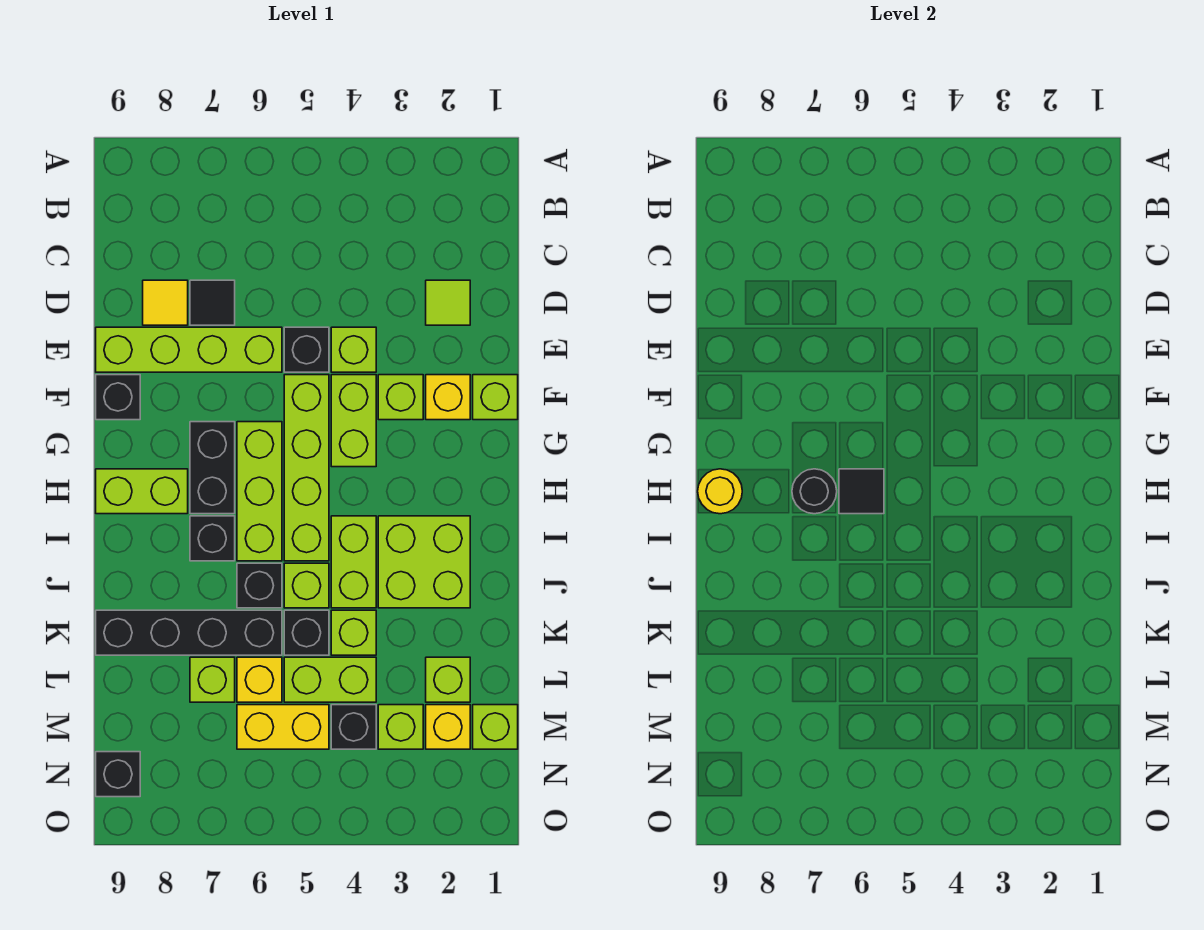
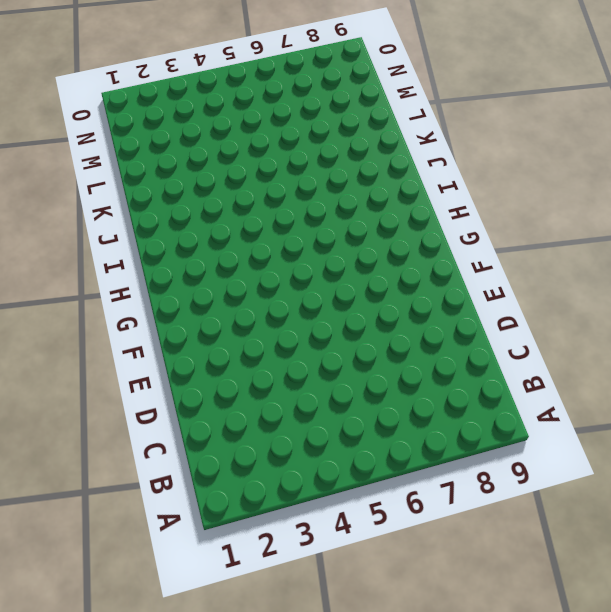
none -> lime 1x1 tile [426,280,470,325]
none -> black 1x1 tile [190,280,235,325]
none -> yellow 1x1 tile [143,280,188,325]
none -> lime 1x1 brick [331,327,376,372]

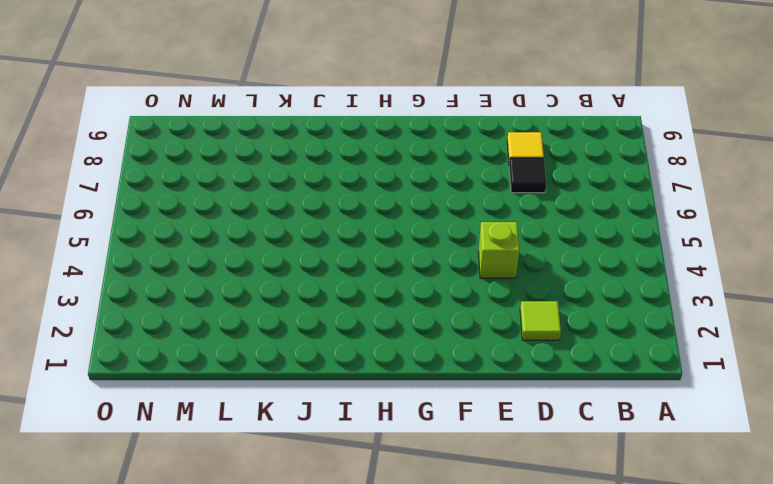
none -> black 1x1 brick [284,327,329,372]
none -> lime 1x4 brick [96,327,282,372]
none -> lime 1x1 brick [473,375,518,420]
none -> yellow 1x1 brick [426,375,470,420]

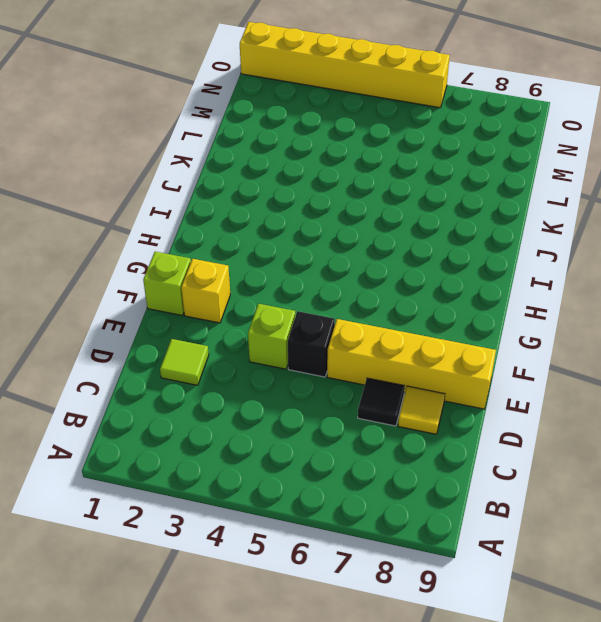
yellow 1x4 brick [327,319,496,409] -> lime 1x4 brick [96,327,282,372]
yellow 1x6 brick [240,22,450,108] -> none
none -> lime 1x1 brick [378,375,423,420]
none -> lime 1x2 brick [331,375,376,467]
none -> lime 1x4 brick [284,375,329,561]
none -> black 1x1 brick [96,375,140,420]

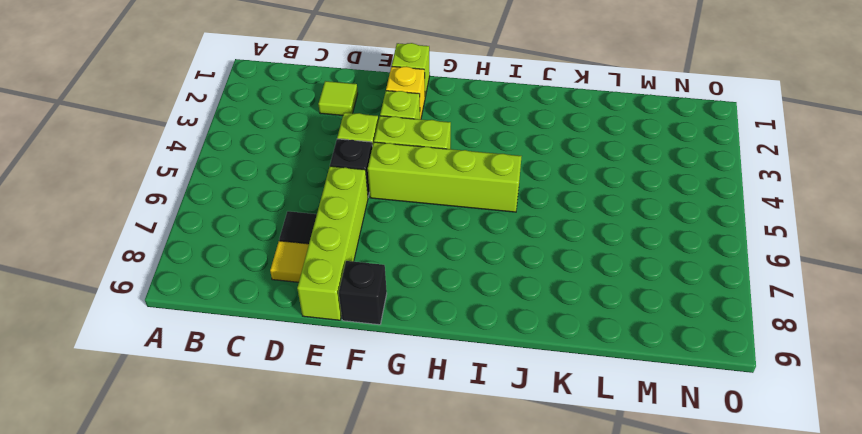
none -> lime 1x3 brick [237,422,282,561]
none -> black 1x2 brick [190,422,235,514]
none -> lime 1x2 brick [96,469,188,514]
none -> lime 2x2 brick [378,516,470,608]

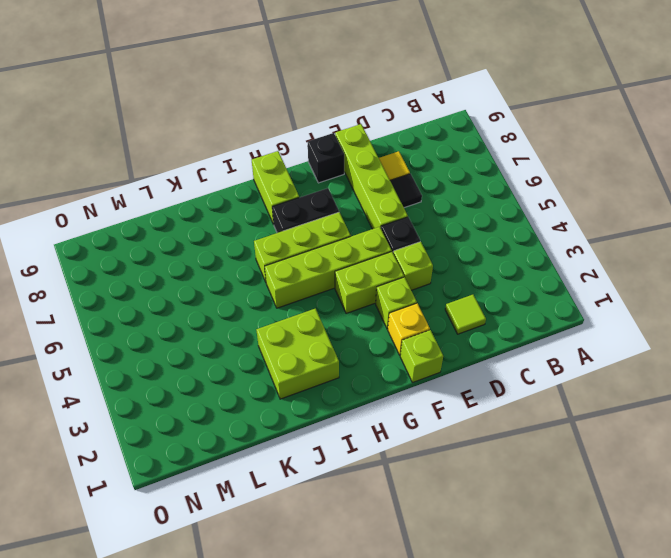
none -> lime 1x2 brick [331,516,376,608]
none -> black 1x1 brick [190,516,235,561]
none -> lime 1x1 brick [284,563,329,608]
none -> black 1x1 brick [237,563,282,608]

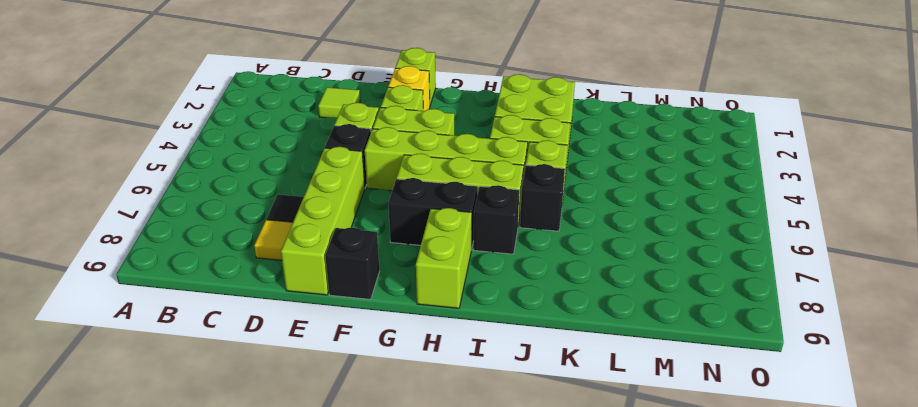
none -> lime 1x1 brick [331,610,376,655]
none -> black 1x1 brick [284,610,329,655]
none -> black 1x4 brick [96,610,282,655]
none -> lime 1x1 brick [426,657,470,702]

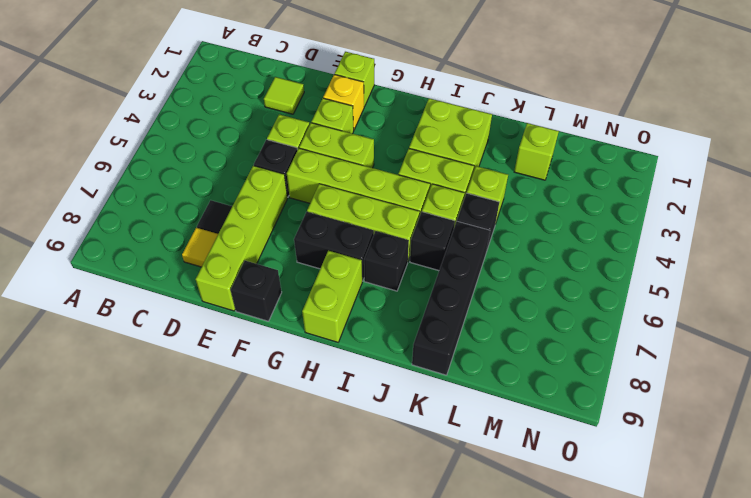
none -> lime 1x2 brick [284,657,376,702]
none -> yellow 1x1 brick [237,657,282,702]
none -> lime 1x1 brick [190,657,235,702]
none -> lime 1x1 brick [473,705,518,749]

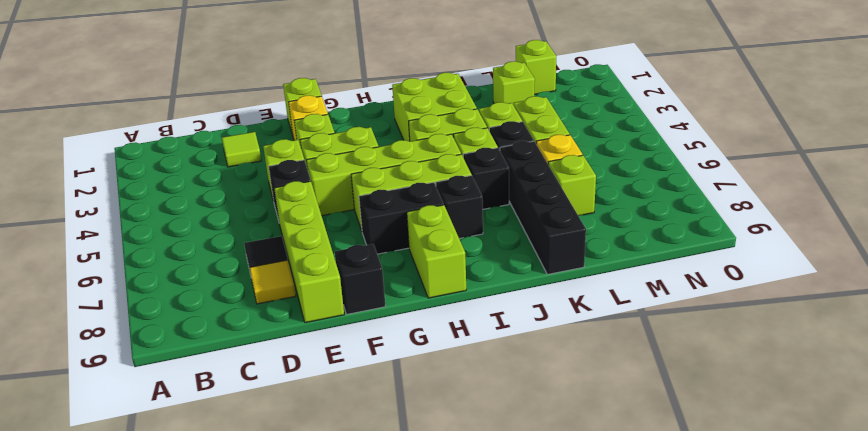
none -> yellow 1x1 brick [426,705,470,749]
none -> lime 1x1 brick [378,705,423,749]
none -> black 1x1 brick [331,705,376,749]
none -> yellow 1x2 brick [237,705,329,749]

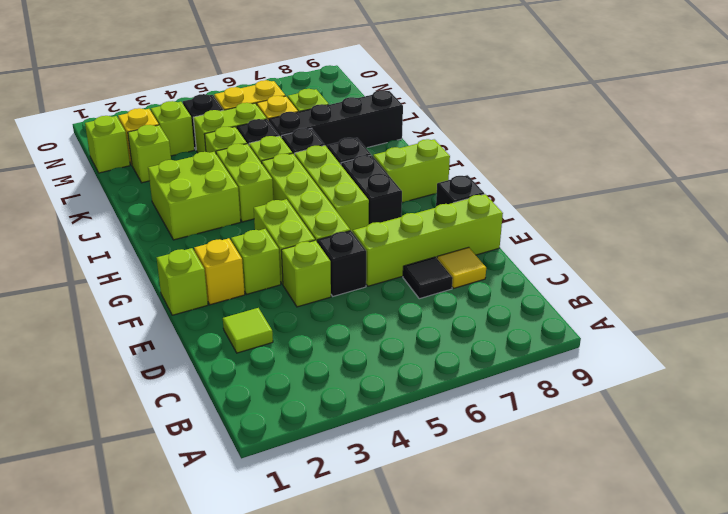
none -> black 1x1 brick [96,752,140,797]
none -> black 1x1 tile [839,469,884,514]
none -> black 1x1 round brick [792,469,837,514]
none -> yellow 1x1 round brick [698,469,742,514]

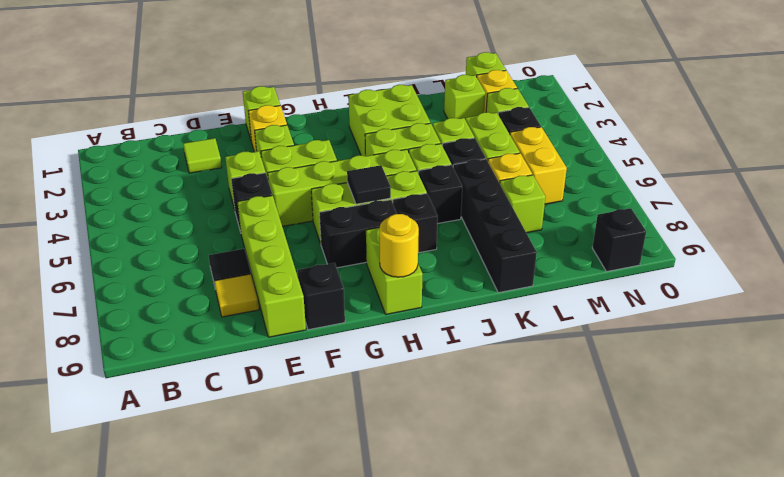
none -> black 1x1 round brick [792,469,837,514]

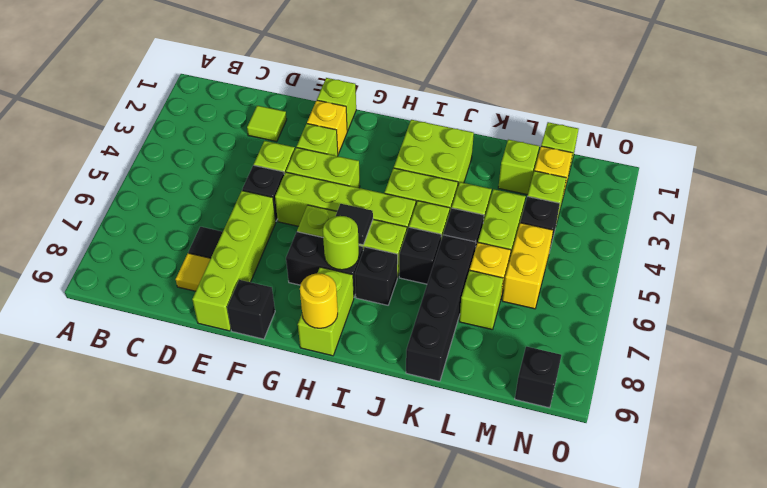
lime 1x1 round brick [323,216,359,270] -> black 1x1 round brick [792,469,837,514]

